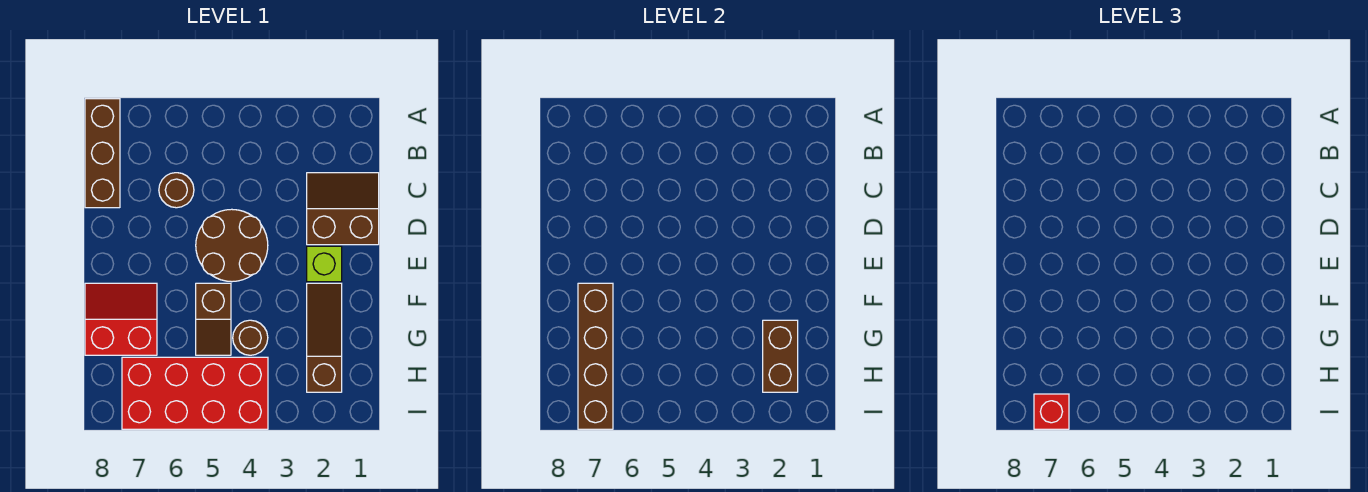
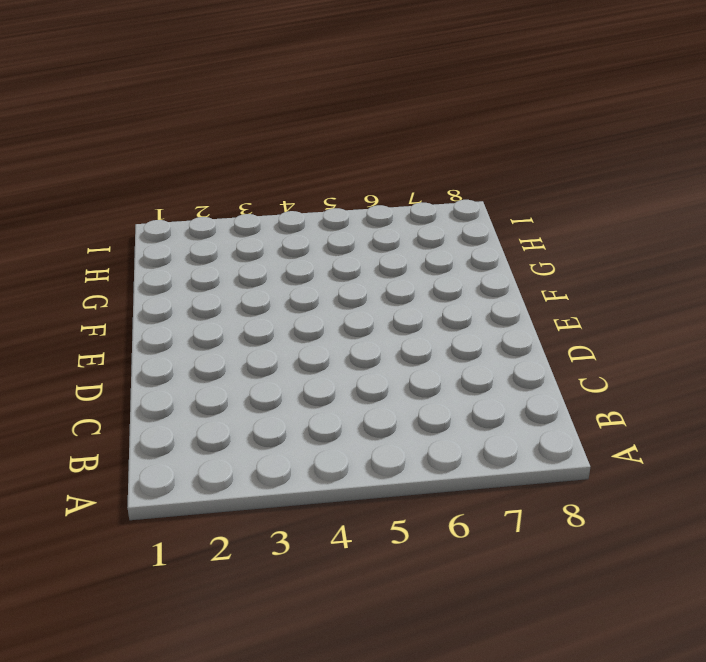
none -> brown 1x3 brick [85,99,120,208]
none -> brown 2x2 slope [307,173,379,245]
none -> brown 1x1 round brick [159,173,194,208]

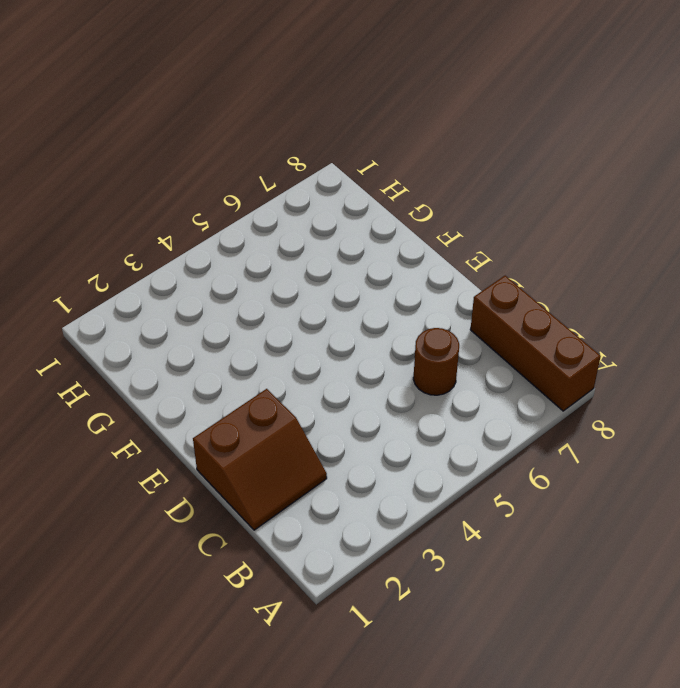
none -> brown 2x2 round brick [196,209,268,282]
none -> lime 1x1 brick [307,246,342,282]
none -> brown 1x3 slope [307,283,342,392]

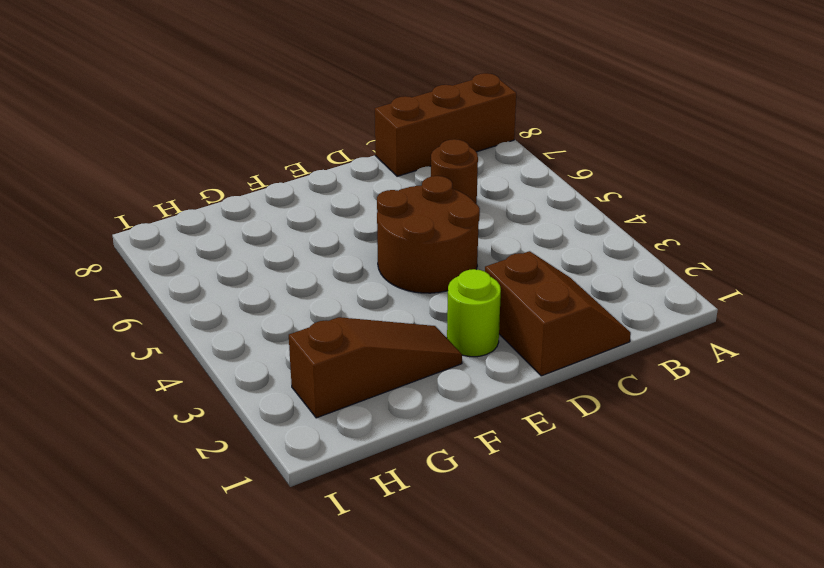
lime 1x1 round brick [447,269,501,357] -> lime 1x1 brick [307,246,342,282]
none -> brown 1x2 slope [196,283,231,355]
none -> red 2x2 slope [85,283,157,355]
none -> brown 1x1 round brick [233,320,268,355]

